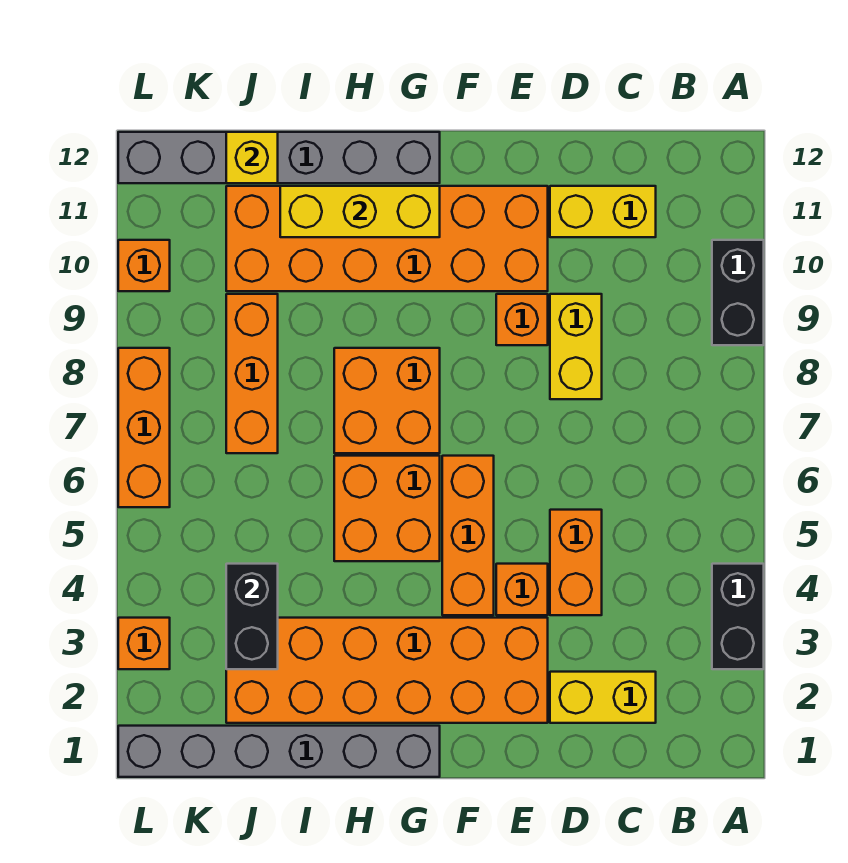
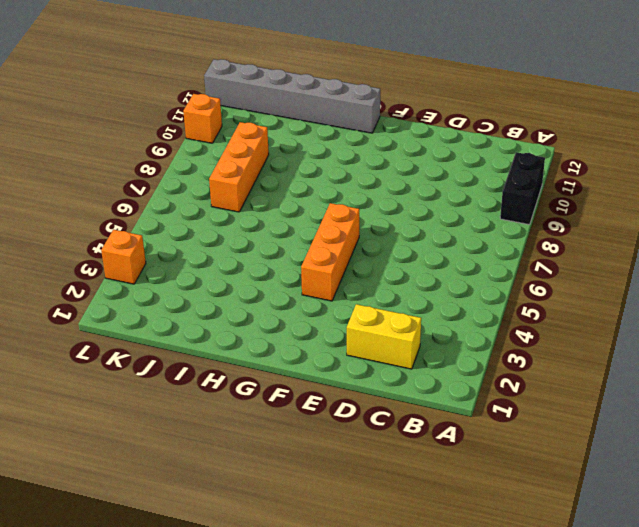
none -> black 1x2 brick [712,564,764,669]
none -> yellow 1x2 brick [550,186,656,237]
none -> orange 1x2 brick [550,510,602,615]

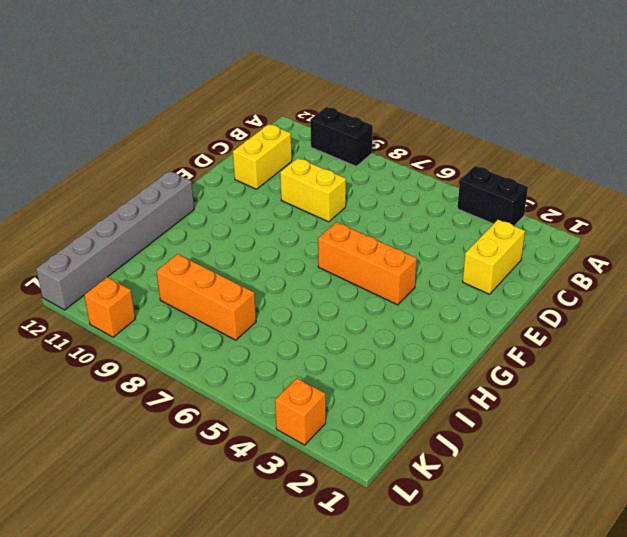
none -> orange 1x2 brick [550,510,602,615]
none -> orange 2x6 brick [226,618,548,723]
none -> orange 1x1 brick [496,564,548,615]

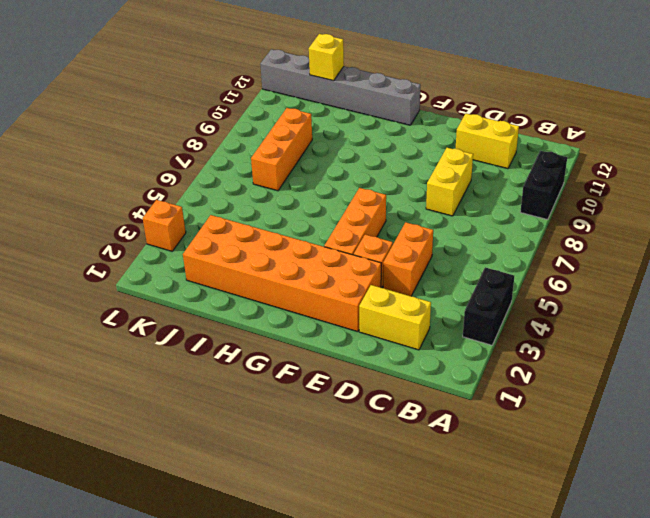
none -> orange 1x1 brick [496,294,548,345]
none -> orange 2x6 brick [226,186,548,291]
none -> grey 1x6 brick [118,726,440,777]

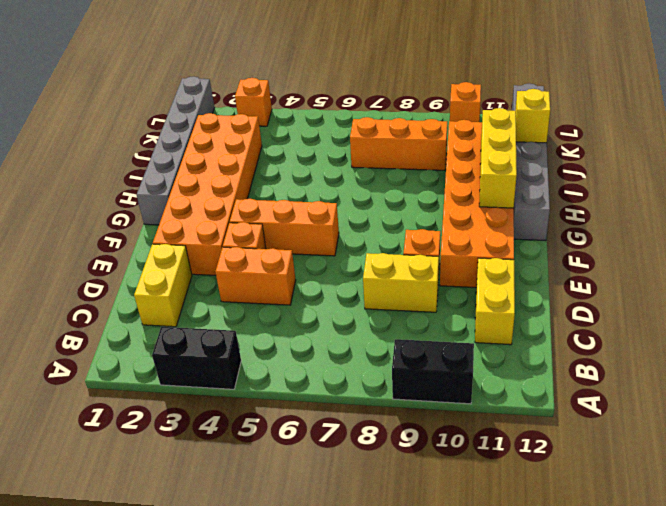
none -> orange 2x2 brick [334,456,440,561]
none -> orange 2x2 brick [334,348,440,453]
none -> orange 1x3 brick [118,348,170,507]

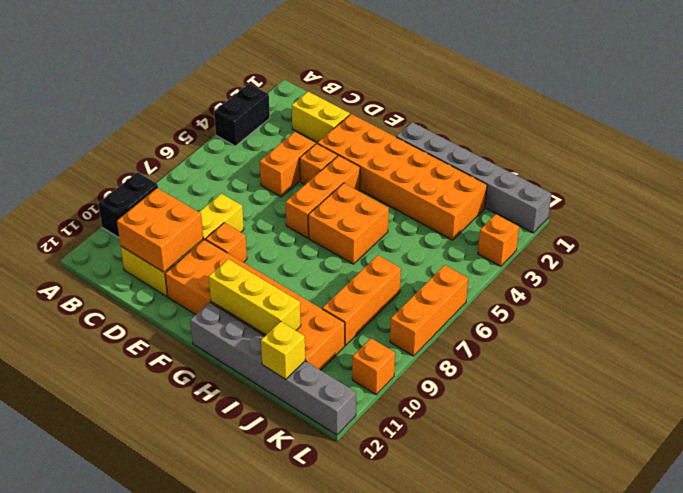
orange 2x2 brick [117,188,203,272] -> orange 2x2 brick moved to [334,348,440,453]
none -> black 1x2 brick [226,564,278,669]

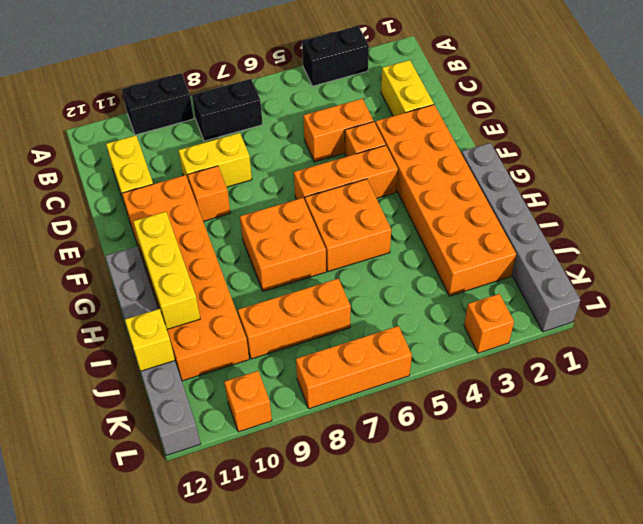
black 1x2 brick [192,79,263,141] -> black 1x2 brick moved to [226,564,278,669]

